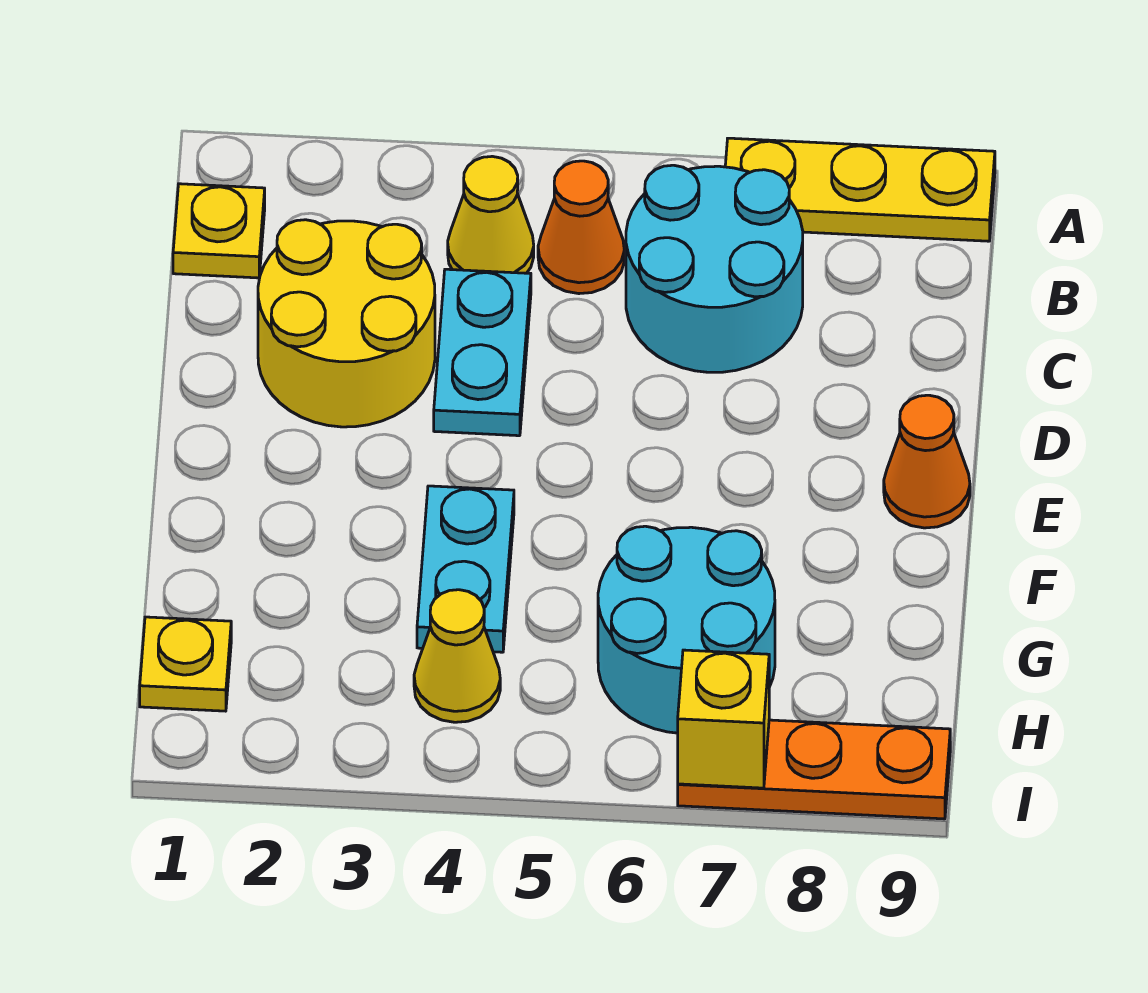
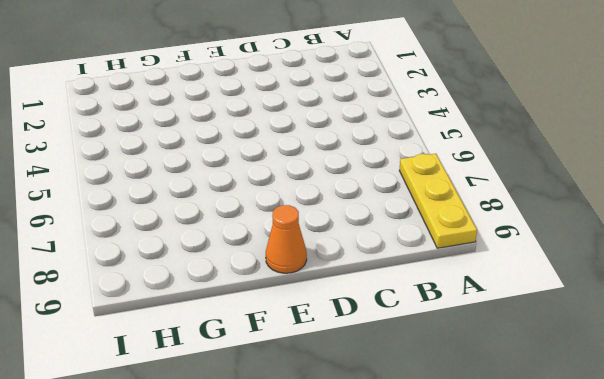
none -> yellow 1x1 plate [173,184,265,278]
none -> yellow 1x1 cone [448,156,534,273]
none -> orange 1x1 cone [538,161,624,294]

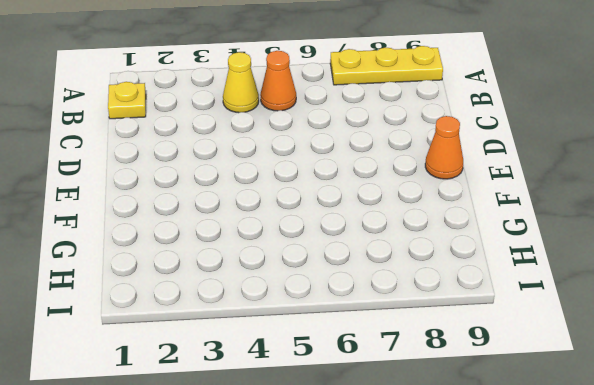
none -> cyan 2x2 round brick [626,165,803,372]
none -> yellow 2x2 round brick [258,220,435,427]
none -> cyan 1x2 plate [434,269,531,436]

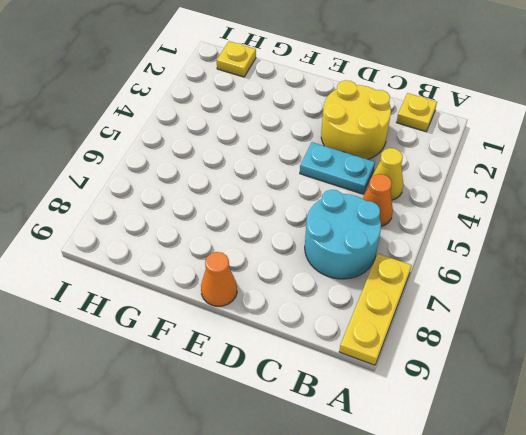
none -> cyan 1x2 plate [417,486,514,652]
none -> cyan 2x2 round brick [598,526,775,733]
none -> yellow 1x1 cone [414,590,500,722]

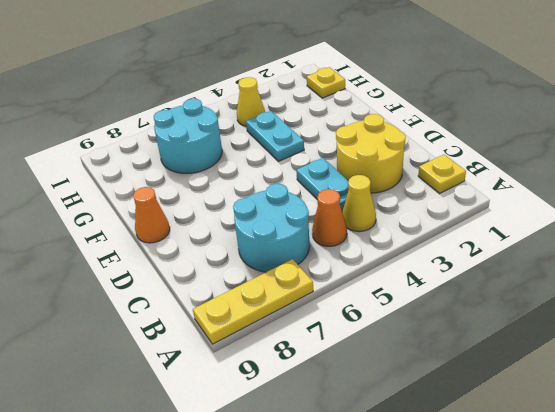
none -> orange 1x3 plate [678,720,950,819]
none -> yellow 1x1 brick [678,650,769,788]

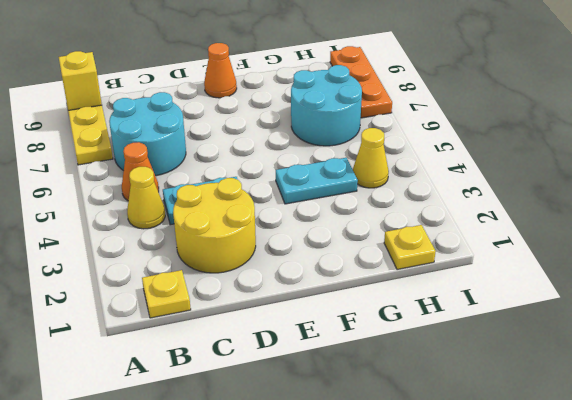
yellow 1x1 brick [59,51,102,110] -> yellow 1x1 brick moved to [678,650,769,788]

